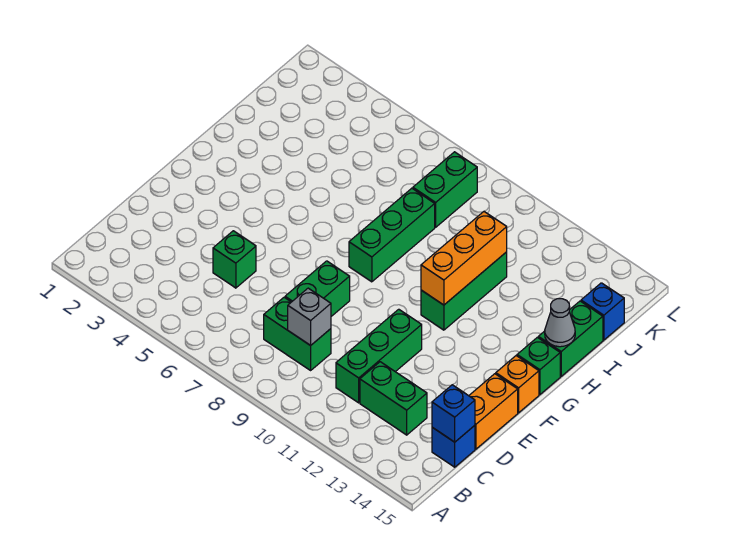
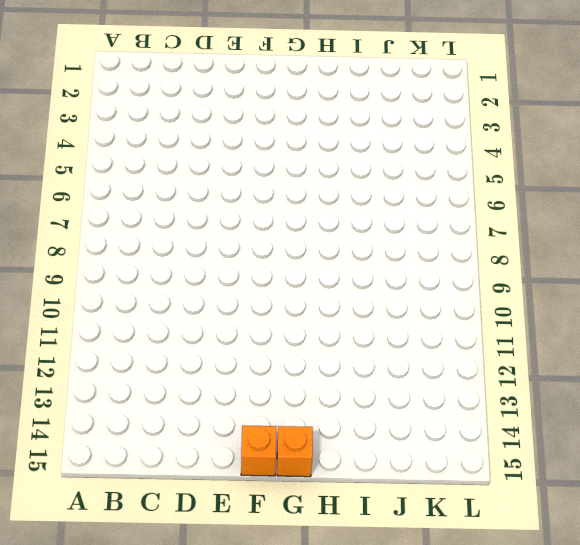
orange 1x1 brick [277,426,313,477] -> green 1x1 brick [517,337,560,394]
none -> green 1x2 brick [264,297,331,370]
none -> green 1x3 brick [336,309,422,403]
none -> green 1x2 brick [360,362,427,435]

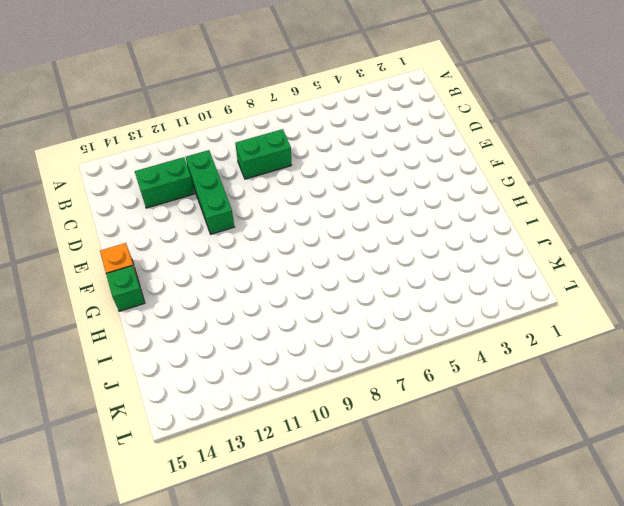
none -> blue 1x1 brick [432,426,475,467]
none -> green 1x1 brick [213,231,256,288]
none -> green 1x2 brick [285,261,350,316]

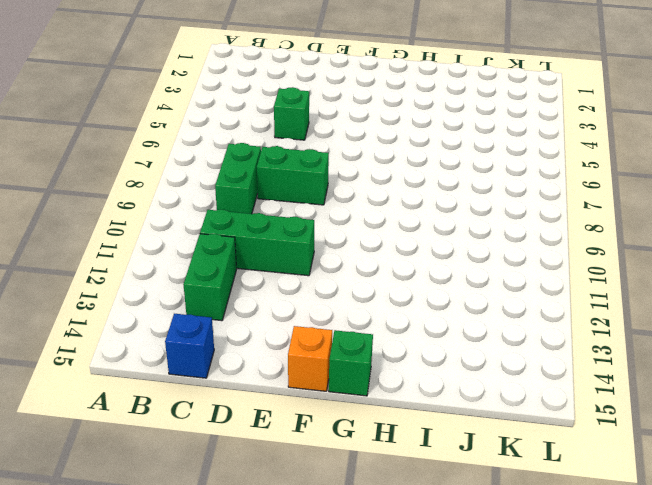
none -> orange 1x2 brick [469,374,518,449]
none -> green 1x3 brick [349,188,435,282]
none -> green 1x3 brick [421,252,507,330]

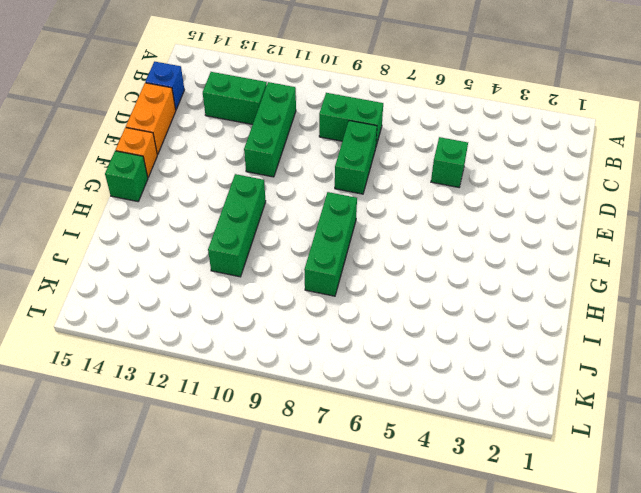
none -> green 1x2 brick [538,301,603,376]
none -> green 1x2 brick [413,152,477,227]
none -> blue 1x1 brick [581,283,624,340]

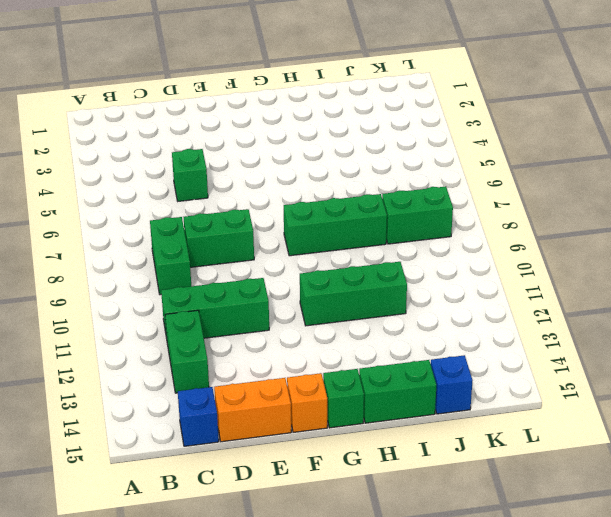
none -> grey 1x1 brick [288,288,331,346]
none -> blue 1x1 brick [432,385,475,442]
none -> orange 1x3 brick [421,212,507,305]

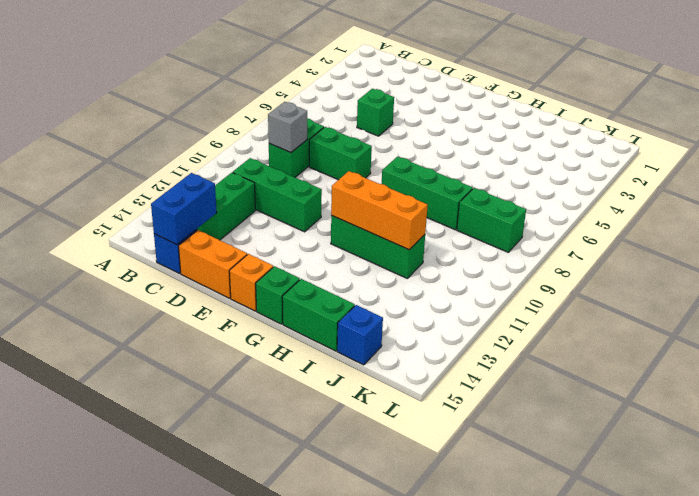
blue 1x2 brick [151,173,217,245] -> blue 1x1 brick [432,385,475,442]
none -> grey 1x1 cone [545,299,575,347]

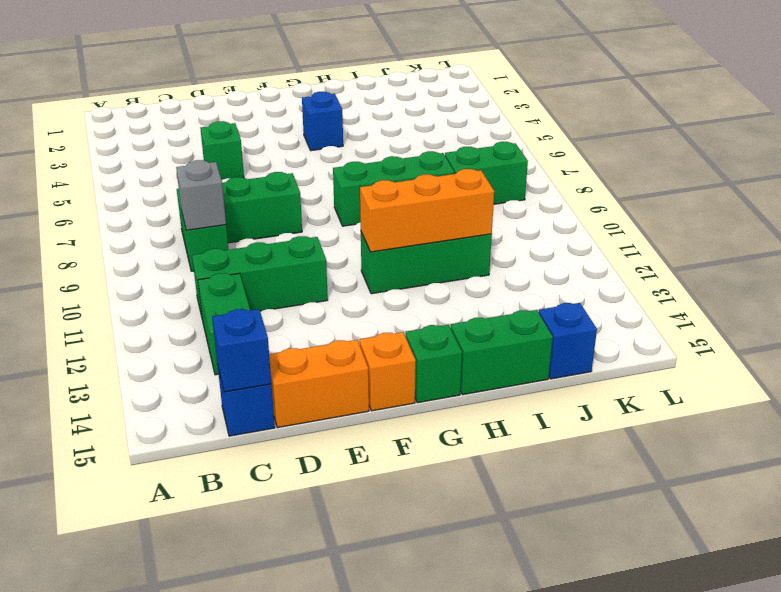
blue 1x1 brick [302,92,343,151] -> none
none -> grey 1x1 cone [545,299,575,347]

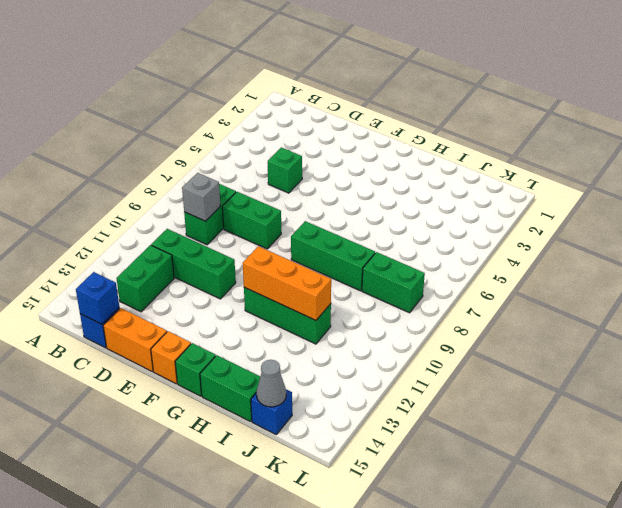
grey 1x1 cone [256,360,286,407] -> grey 1x1 cone moved to [545,299,575,347]

